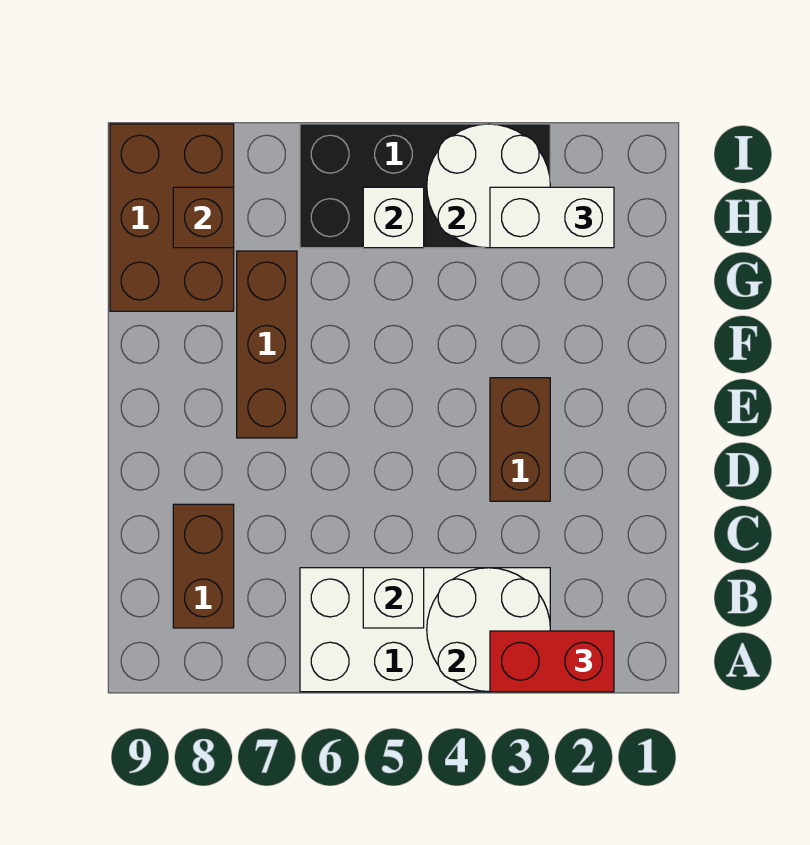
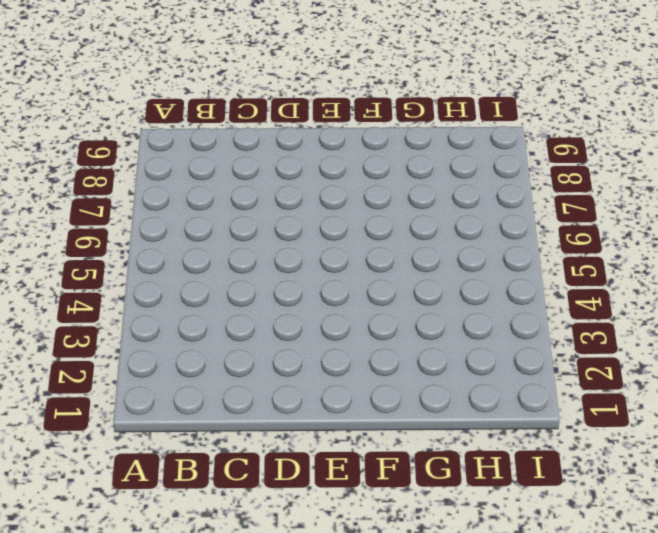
none -> white 2x4 brick [300,568,550,692]
none -> brown 1x2 brick [173,504,234,628]
none -> brown 1x2 brick [490,378,550,501]

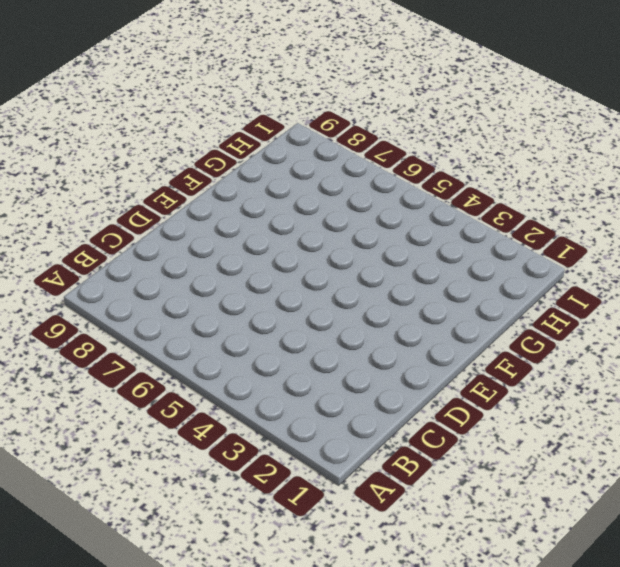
none -> white 2x4 brick [300,568,550,692]
none -> brown 1x2 brick [173,504,234,628]
none -> brown 1x2 brick [490,378,550,501]

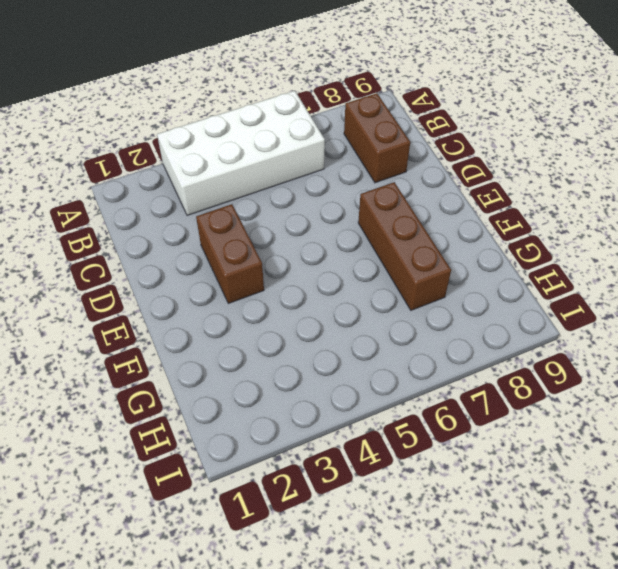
none -> brown 2x3 brick [110,124,234,311]
none -> black 2x4 brick [300,124,550,248]
none -> white 2x2 round brick [427,568,550,691]

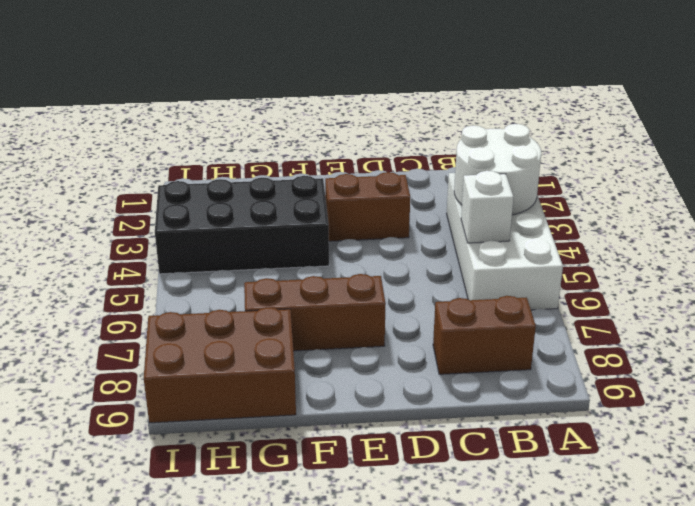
black 2x4 brick [155,176,329,274] -> black 2x4 brick turned to [300,124,550,248]
none -> white 2x2 round brick [427,124,550,248]
none -> white 1x1 brick [363,187,424,248]
none -> brown 1x1 brick [173,187,234,248]

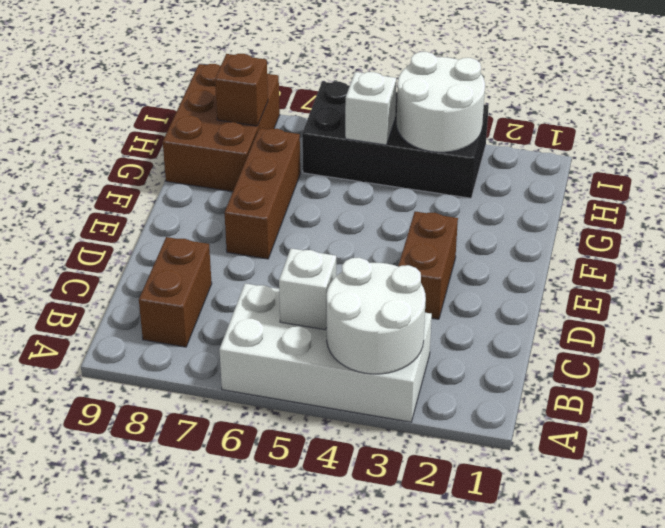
none -> red 1x2 brick [490,631,614,692]
none -> white 1x2 brick [490,187,614,248]

